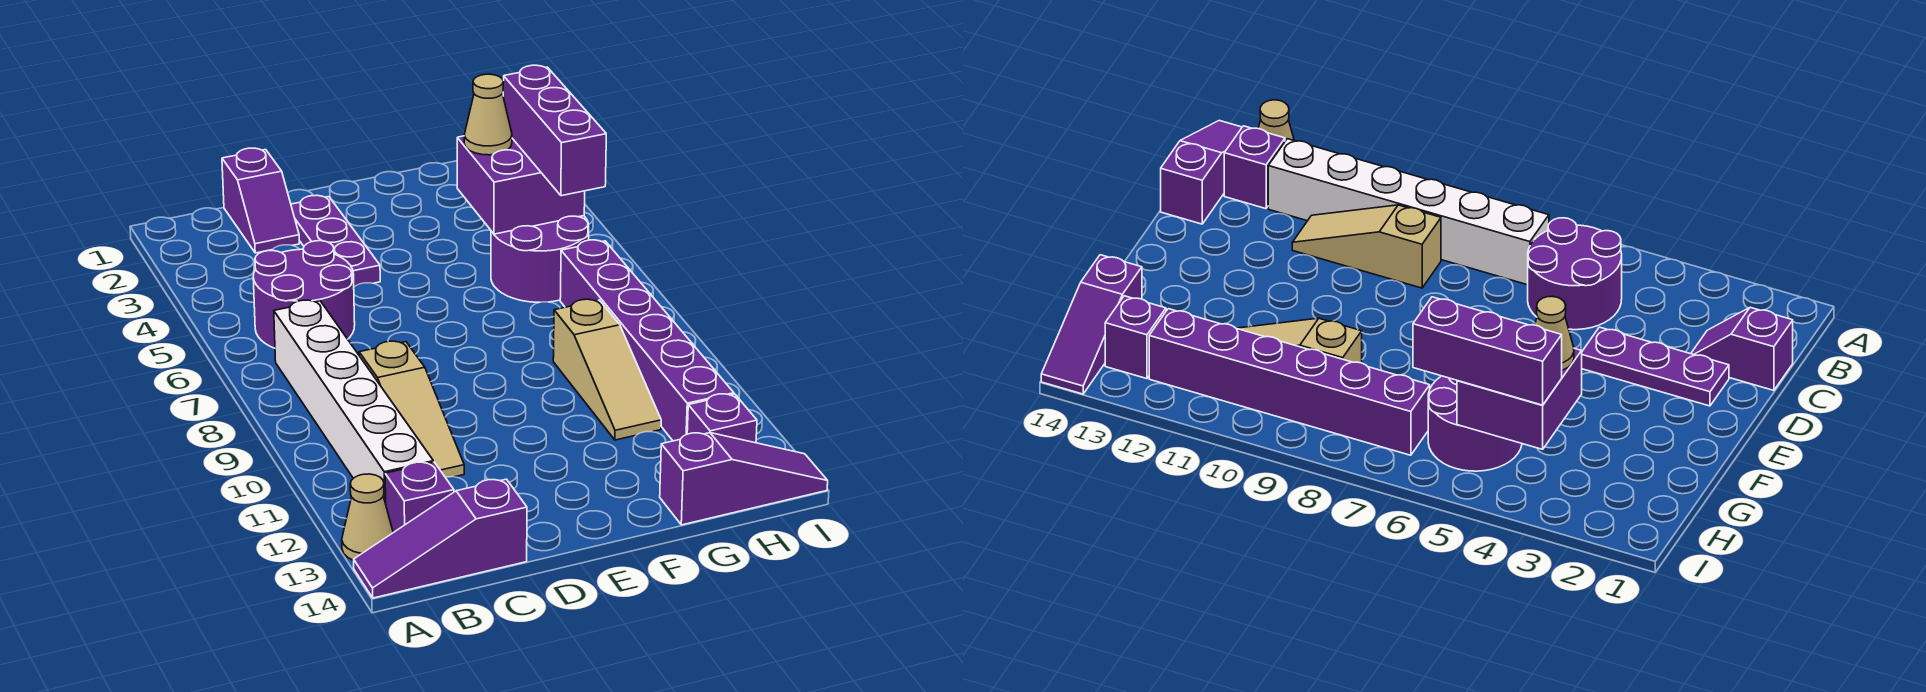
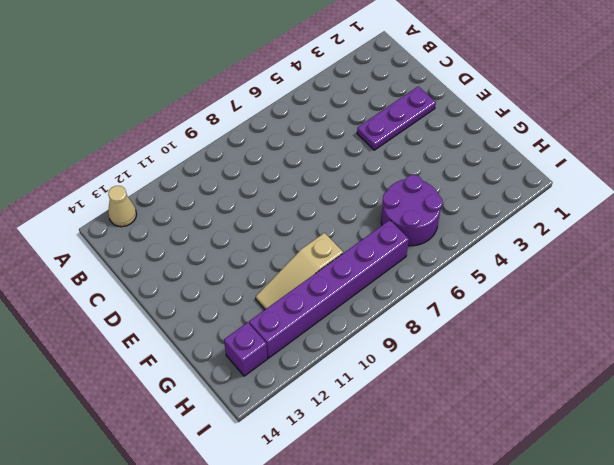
none -> purple 1x3 slope [354,479,527,598]
none -> purple 2x2 round brick [253,241,355,348]
none -> white 1x6 brick [274,300,433,504]

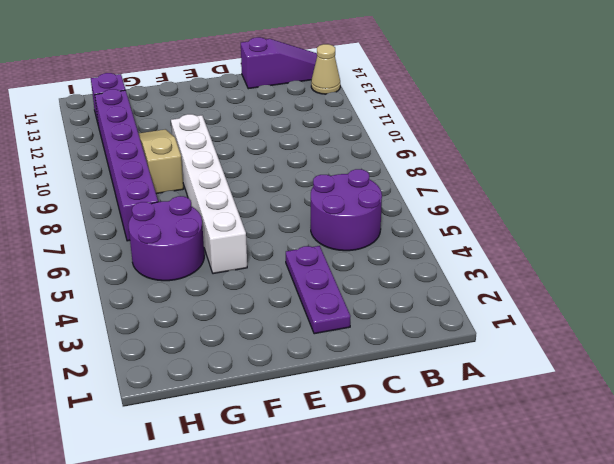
white 1x6 brick [171,114,247,274] -> white 1x6 brick moved to [274,300,433,504]
none -> purple 1x1 brick [385,462,454,532]
none -> purple 1x2 slope [222,148,299,253]
none -> tan 1x3 slope [359,341,464,477]

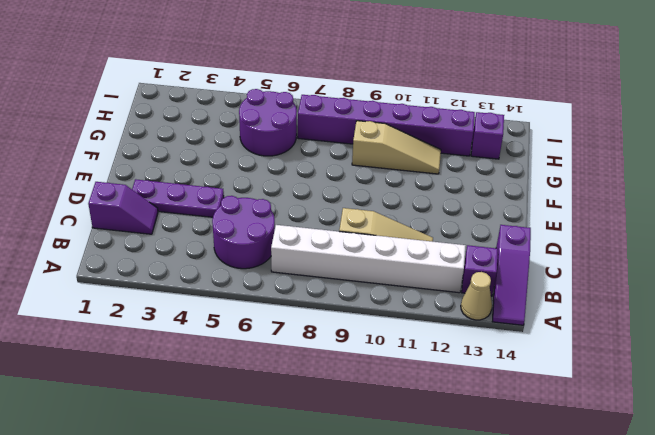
none -> purple 1x3 slope [660,433,828,525]
none -> purple 2x2 brick [457,136,585,234]
none -> tan 1x1 cone [464,74,512,155]

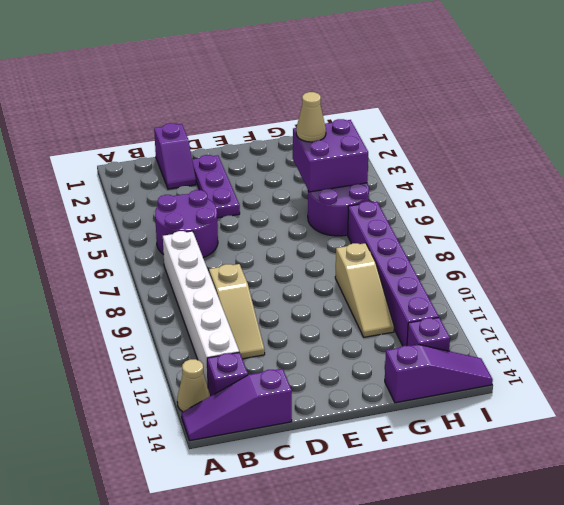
none -> purple 1x3 brick [503,65,606,196]

